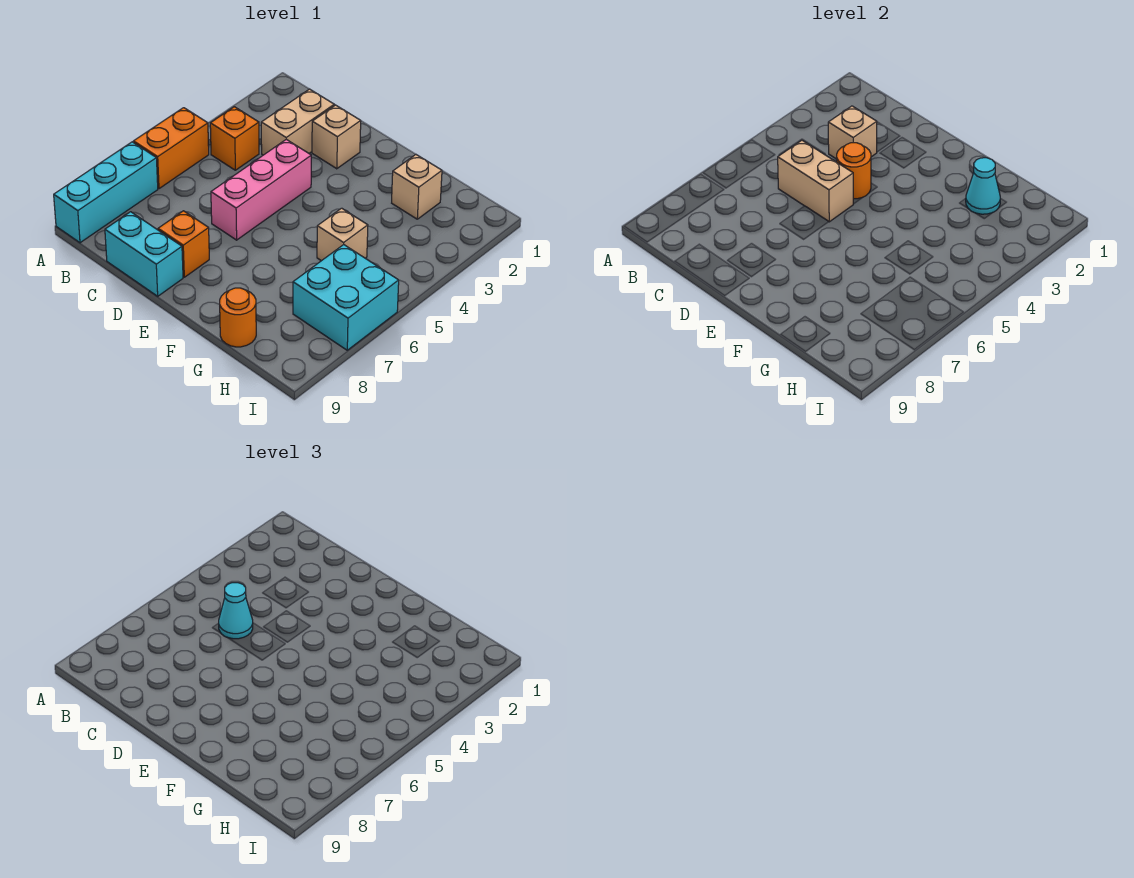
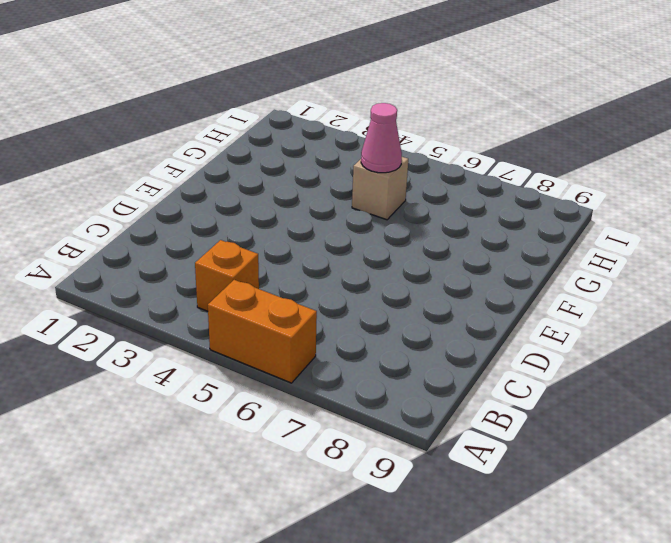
pink 1x1 cone [361,103,402,173] -> none
none -> cyan 1x3 brick [54,142,158,243]
none -> tan 1x2 brick [261,89,334,155]
none -> cyan 1x2 brick [105,212,183,296]

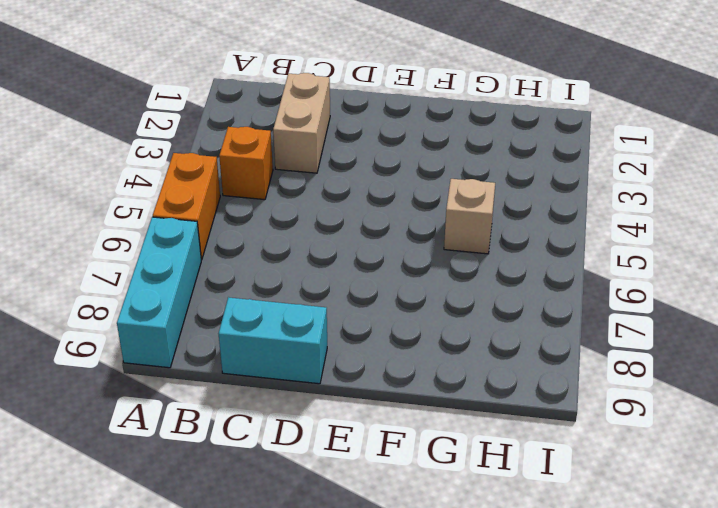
none -> tan 1x1 brick [312,105,361,169]
none -> pink 1x3 brick [211,139,311,240]
none -> orange 1x1 brick [158,211,209,277]

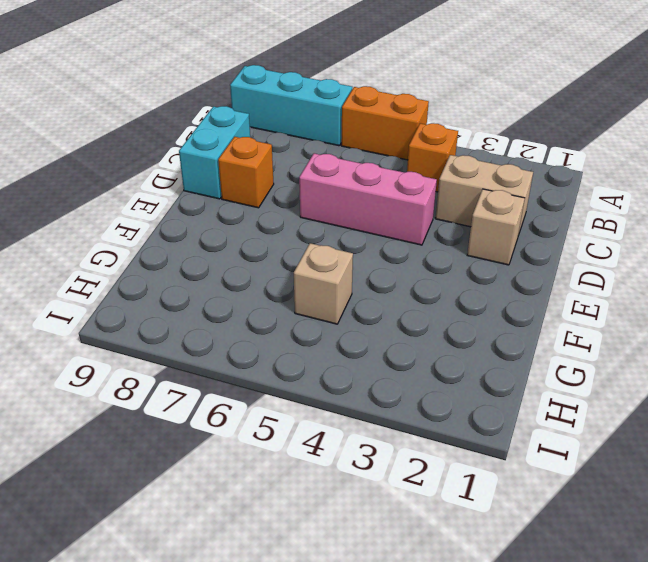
none -> tan 1x1 brick [392,155,442,219]
none -> orange 1x1 round brick [220,288,256,347]
none -> cyan 2x2 brick [293,245,399,350]

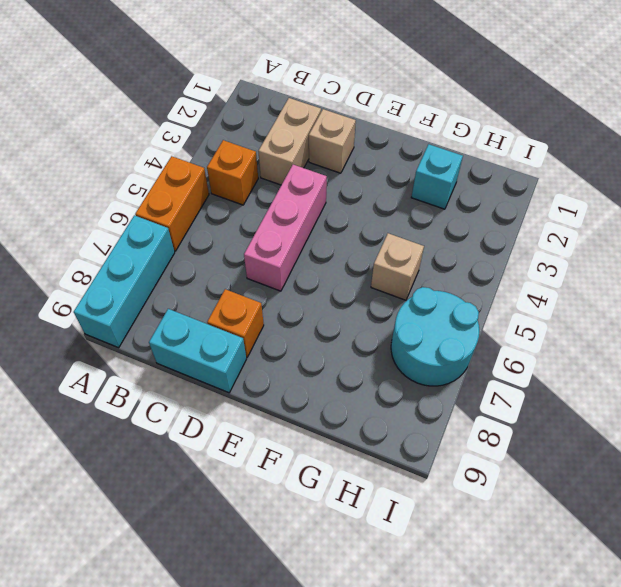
cyan 1x1 brick [411,144,463,209] -> tan 1x1 brick [392,155,442,219]
cyan 2x2 round brick [391,287,479,386] -> cyan 2x2 brick [293,245,399,350]
none -> orange 1x1 round brick [220,288,256,347]
none -> tan 1x1 brick [828,106,877,159]
none -> tan 1x2 brick [778,140,853,222]

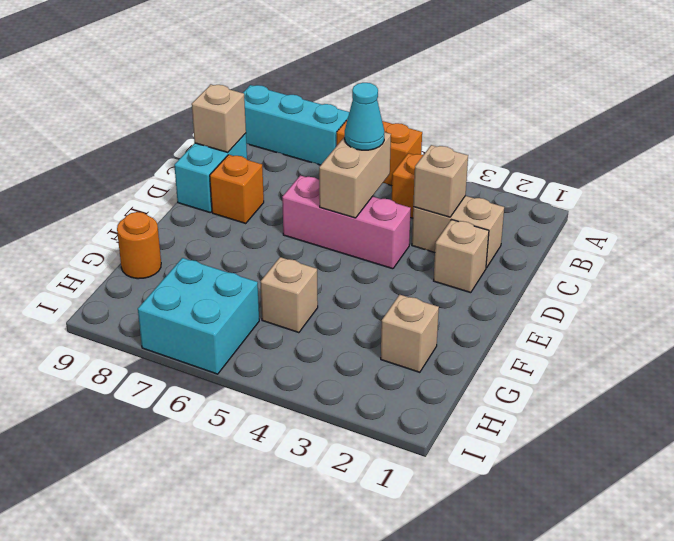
tan 1x1 brick [192,84,246,152] -> none
none -> orange 1x1 round brick [837,143,871,199]
none -> cyan 1x1 cone [966,158,1000,214]

